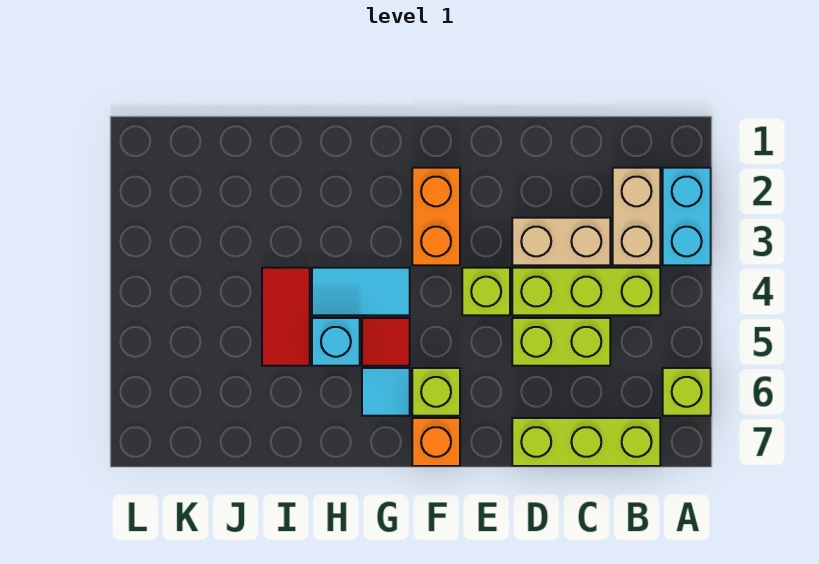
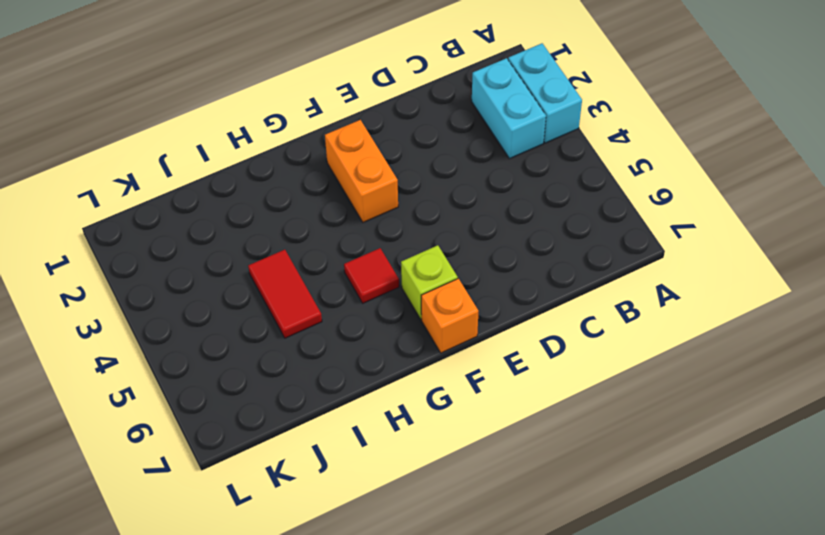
cyan 1x2 brick [472,58,546,159] -> tan 1x2 brick [613,168,660,265]
none -> lime 1x1 brick [663,368,711,416]
none -> lime 1x3 brick [512,268,660,315]
none -> lime 1x3 brick [512,418,660,466]

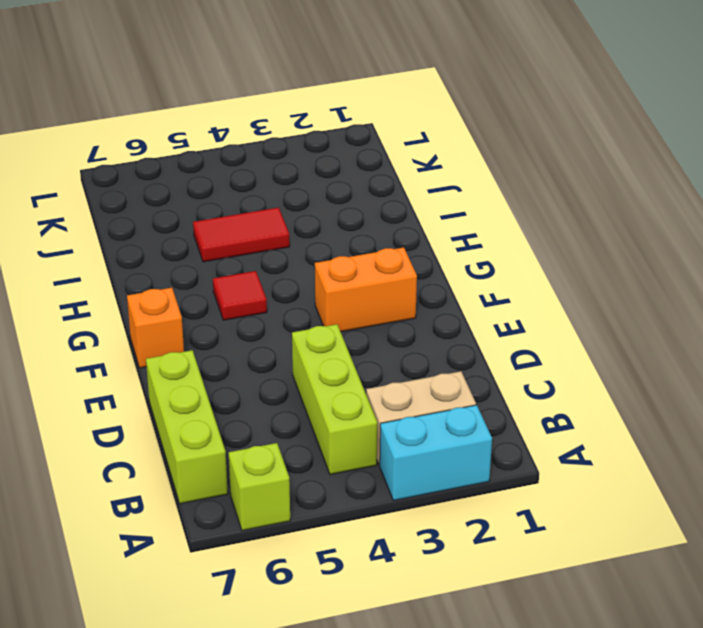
none -> tan 1x2 brick [512,218,610,265]
none -> lime 1x2 brick [512,318,610,366]
none -> lime 1x1 brick [462,268,510,315]

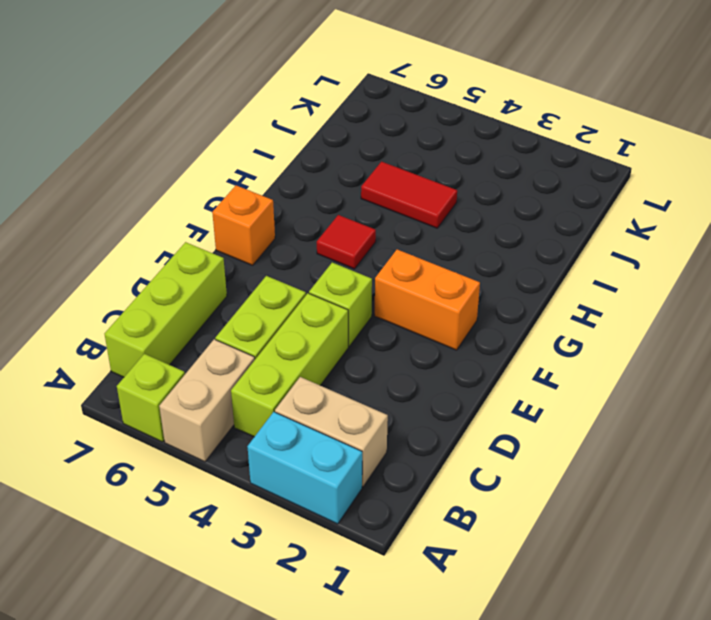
tan 1x2 brick [159,339,255,462] -> tan 1x2 brick moved to [512,218,610,265]
none -> lime 1x1 brick [412,368,460,416]
none -> cyan 1x2 tile [312,268,410,315]
none -> cyan 1x1 tile [362,368,410,416]

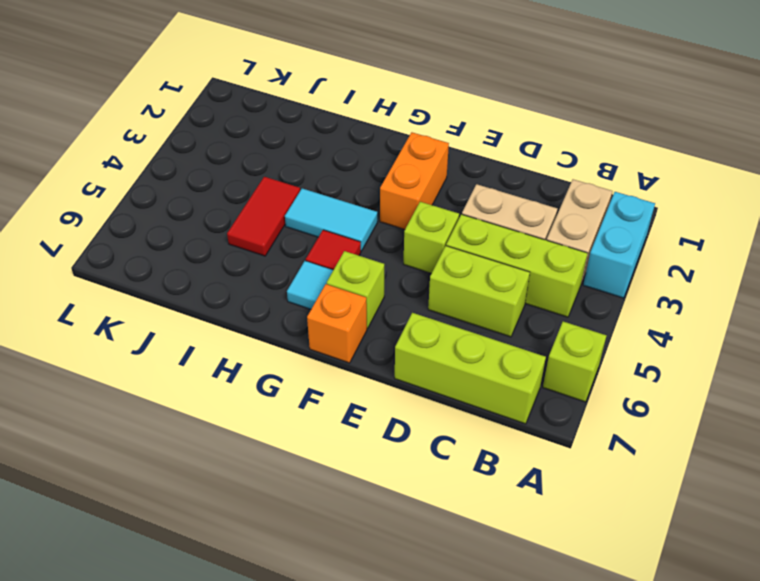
none -> cyan 1x1 brick [312,318,360,366]

